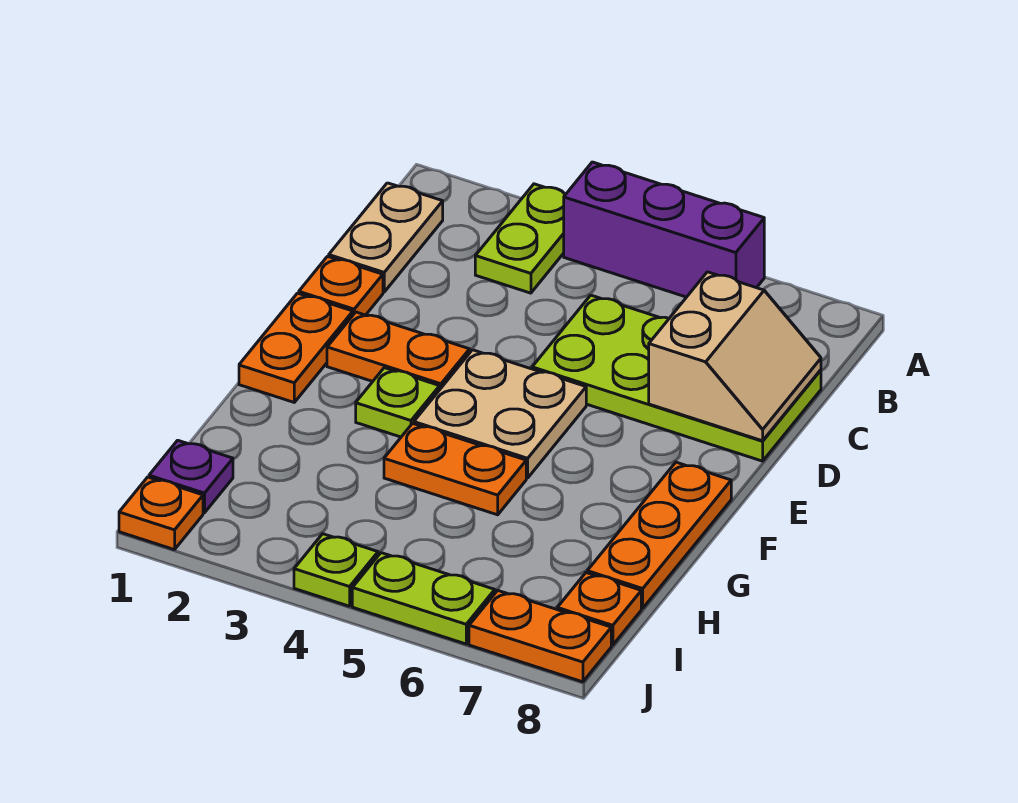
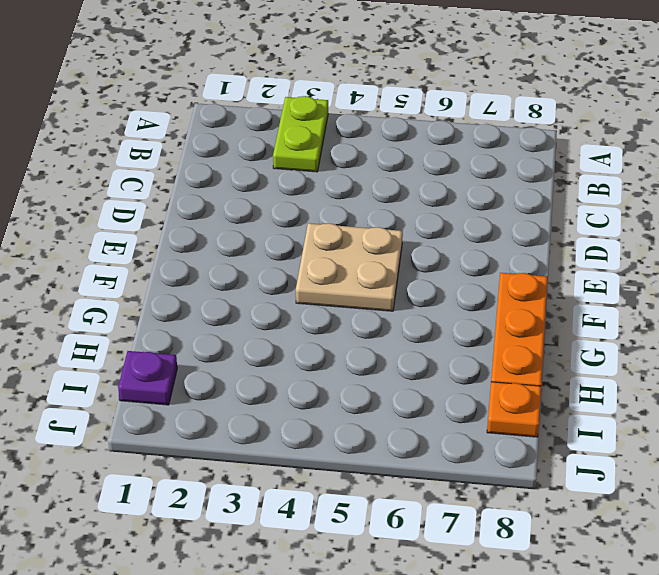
none -> purple 1x3 brick [564,162,764,297]
none -> tan 1x2 plate [329,183,443,292]
none -> lime 2x4 plate [532,295,821,461]

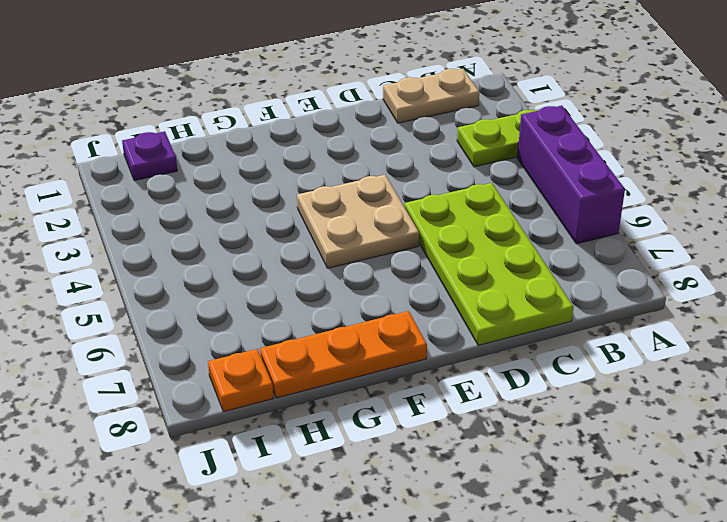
none -> orange 1x1 plate [299,257,383,315]
none -> orange 1x2 plate [239,293,353,402]
none -> orange 1x2 plate [327,312,470,389]

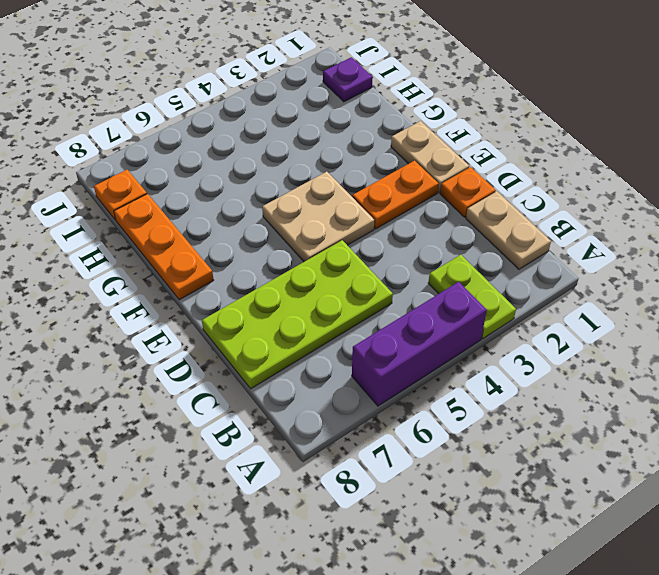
tan 1x2 plate [391,121,469,193] -> orange 1x2 plate [239,293,353,402]
none -> lime 1x1 plate [356,368,440,437]
none -> orange 1x2 plate [384,423,526,515]
none -> orange 1x1 plate [119,477,203,550]

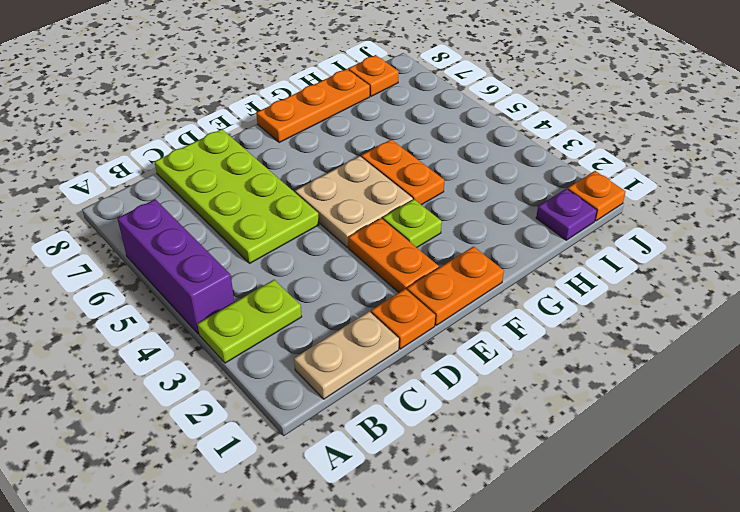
none -> lime 1x1 plate [294,534,378,606]
none -> lime 1x2 plate [352,553,495,644]
none -> orange 1x2 plate [469,590,611,682]

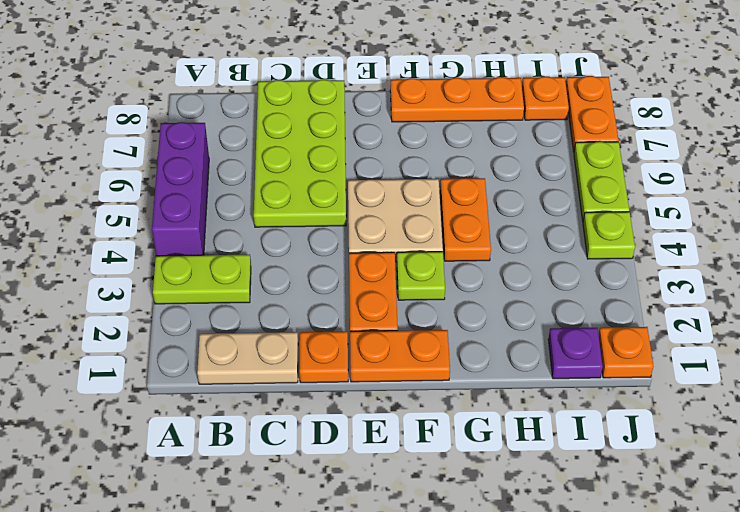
none -> tan 2x2 slope [649,272,821,441]

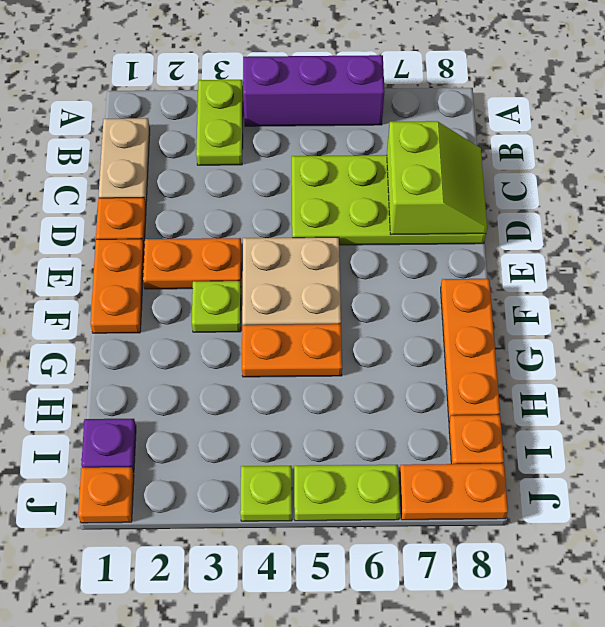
lime 2x2 slope [387,121,487,235] -> tan 2x2 slope [649,272,821,441]

